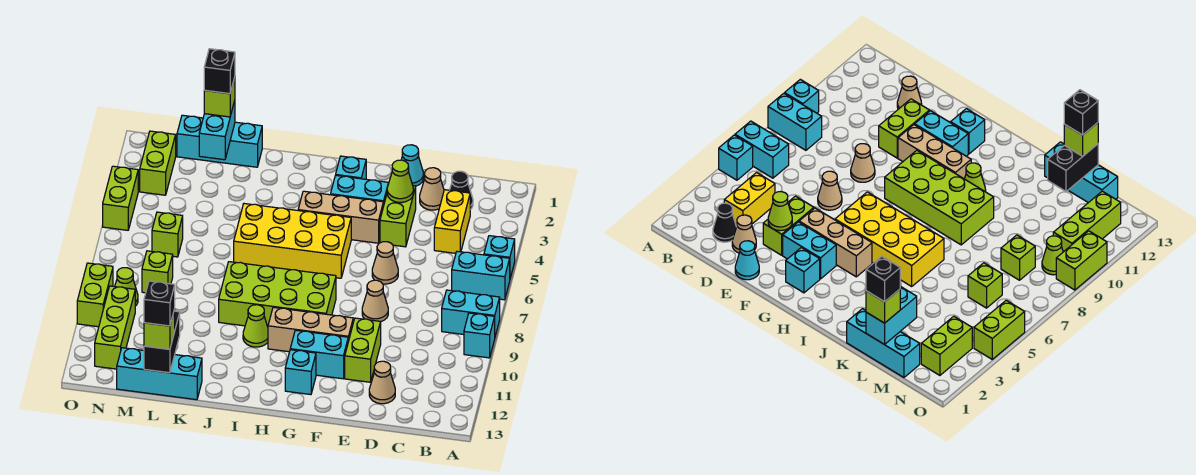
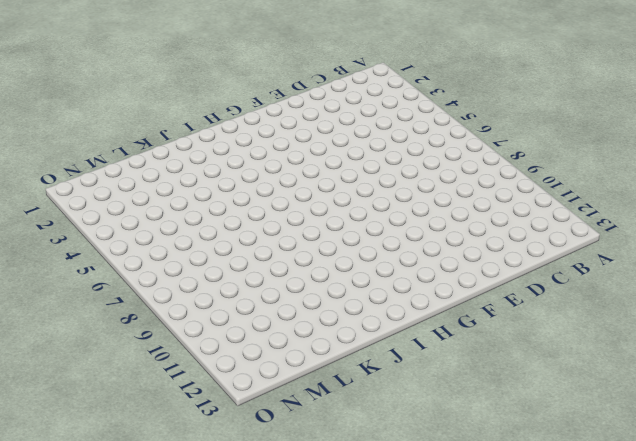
none -> cyan 1x1 brick [484,236,515,278]
none -> cyan 1x2 brick [452,251,510,300]
none -> cyan 1x2 brick [442,290,500,336]
none -> cyan 1x1 brick [464,313,495,358]

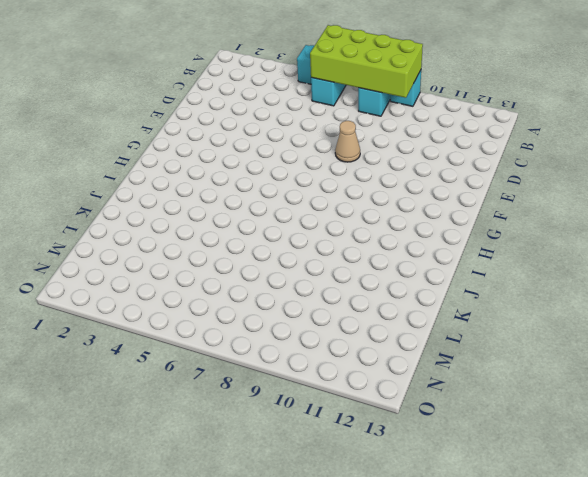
lime 2x4 brick [310,25,423,98] -> lime 2x4 brick turned to [219,262,336,327]
none -> black 1x1 cone [450,171,473,210]
none -> yellow 1x2 brick [434,190,470,253]
none -> tan 1x1 cone [420,168,444,210]
none -> tan 1x1 cone [369,361,395,404]

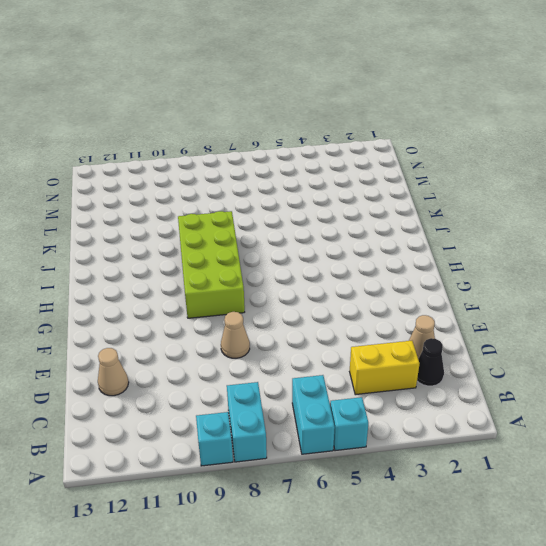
none -> cyan 1x1 cone [401,145,423,186]
none -> lime 1x2 brick [380,186,416,247]
none -> tan 1x1 cone [372,242,398,284]
none -> lime 1x2 brick [345,318,381,382]

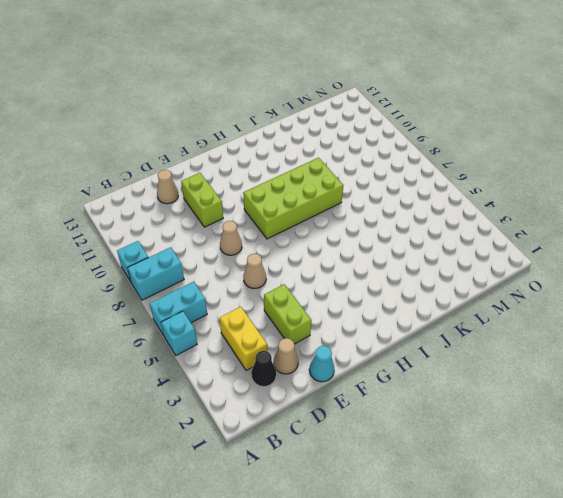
none -> cyan 1x2 brick [331,175,388,206]
none -> tan 1x3 brick [298,191,383,243]
none -> tan 1x3 brick [268,307,353,352]
none -> cyan 1x2 brick [290,330,348,379]

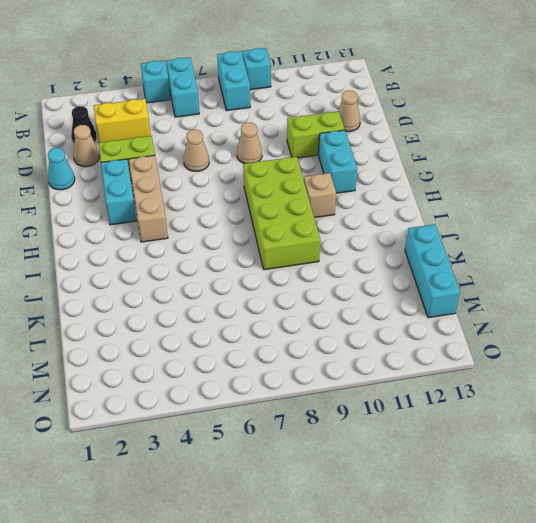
tan 1x1 brick [304,173,336,218] -> tan 1x3 brick [268,307,353,352]
none -> cyan 1x1 brick [336,156,366,179]
none -> yellow 2x4 brick [234,204,351,278]
none -> cyan 1x1 brick [285,350,316,395]
none -> lime 1x1 cone [243,305,268,347]

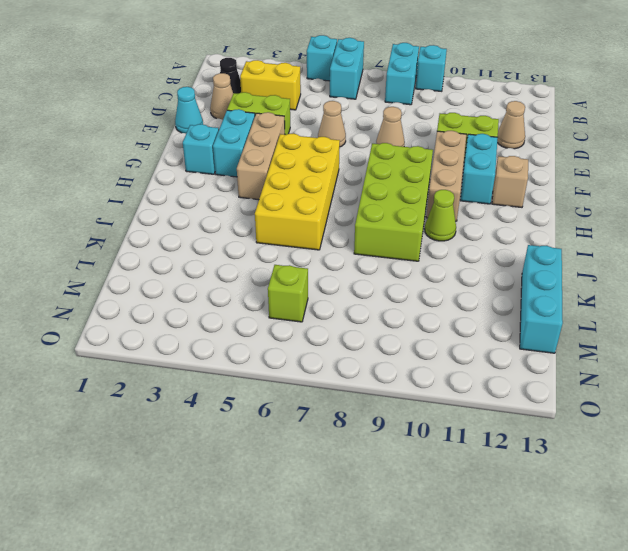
tan 1x1 brick [492,156,528,207] -> cyan 1x1 brick [285,350,316,395]
none -> cyan 1x3 brick [177,115,262,167]
none -> lime 1x1 brick [142,251,173,293]
none -> lime 1x2 brick [140,131,176,195]
none -> lime 1x1 cone [115,268,138,306]

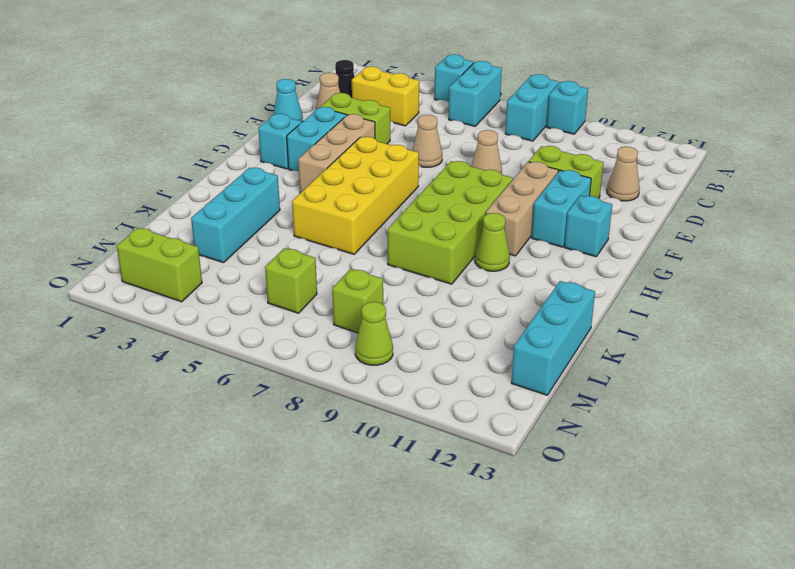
cyan 1x3 brick [191,167,280,263] -> cyan 1x3 brick moved to [177,115,262,167]
none -> lime 1x3 brick [95,286,135,369]
none -> lime 1x2 brick [103,166,138,230]
none -> lime 1x2 brick [77,263,113,327]
none -> lime 1x1 cone [387,160,413,202]

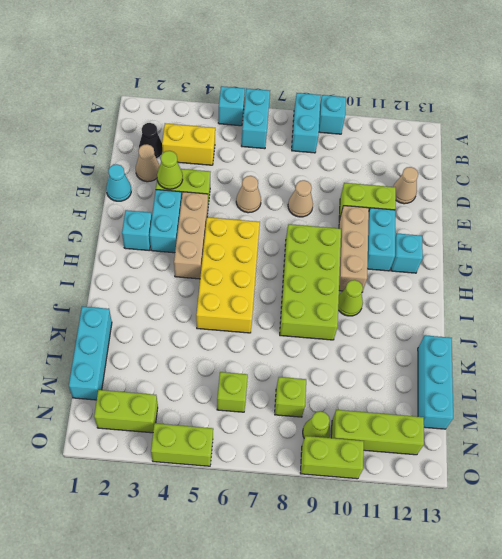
none -> cyan 1x2 brick [199,101,235,160]
none -> black 1x2 brick [144,311,180,373]
none -> lime 1x1 brick [204,77,235,117]
none -> lime 1x1 brick [144,309,175,349]

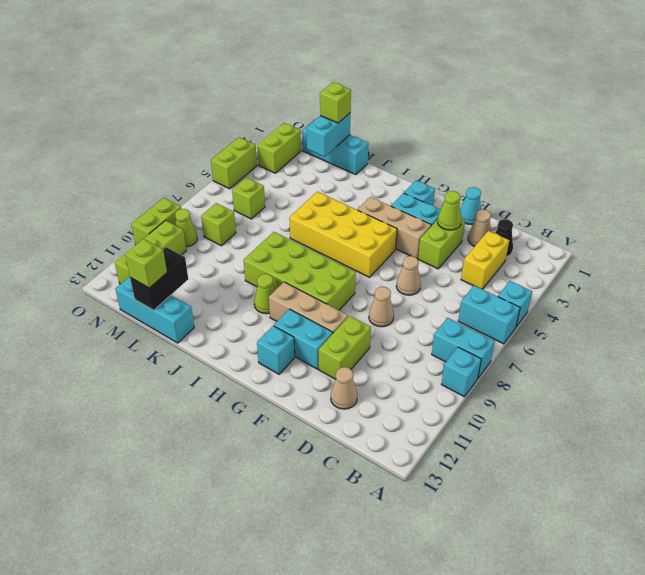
none -> black 1x1 brick [204,49,235,94]
none -> black 1x1 brick [144,281,175,326]

